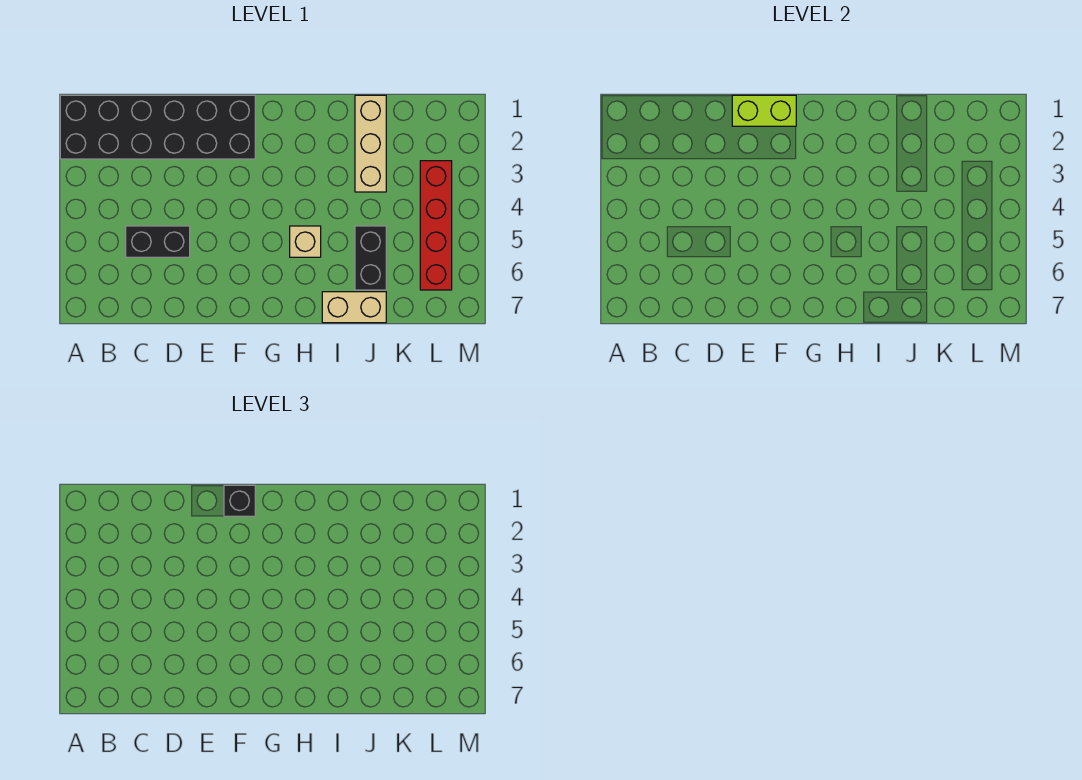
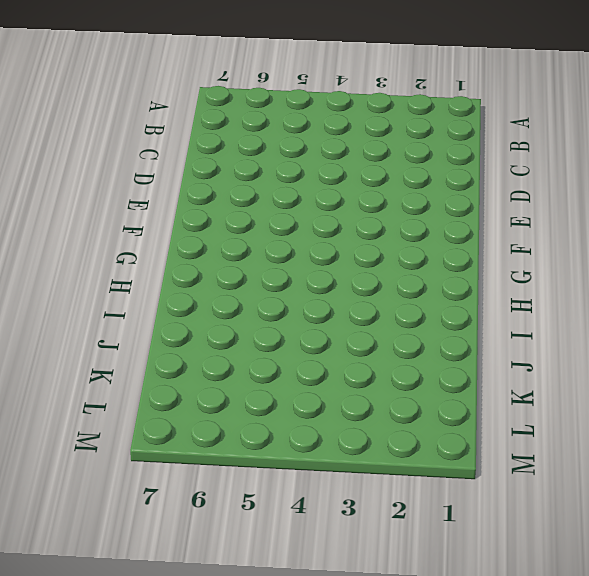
none -> black 2x6 brick [60,95,255,159]
none -> black 1x2 brick [126,226,190,257]

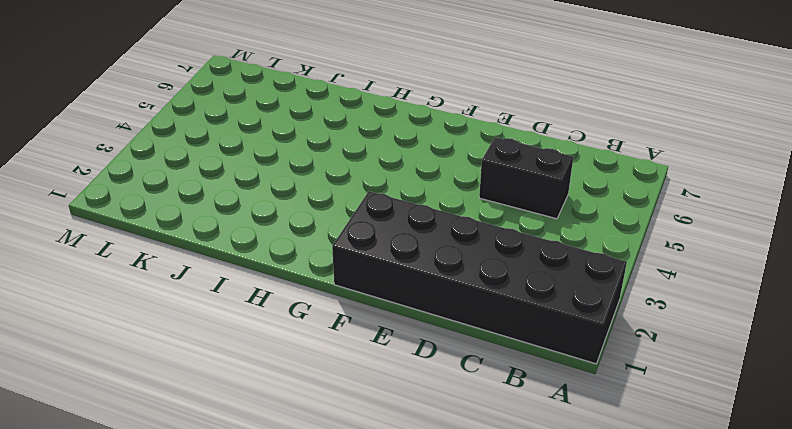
none -> tan 1x1 brick [290,226,321,257]
none -> tan 1x2 brick [322,292,386,323]

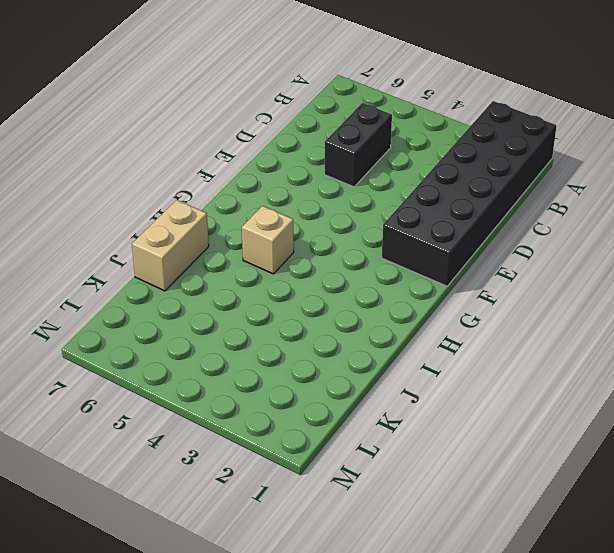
none -> tan 1x3 brick [355,95,386,192]
none -> black 1x2 brick [355,226,386,290]

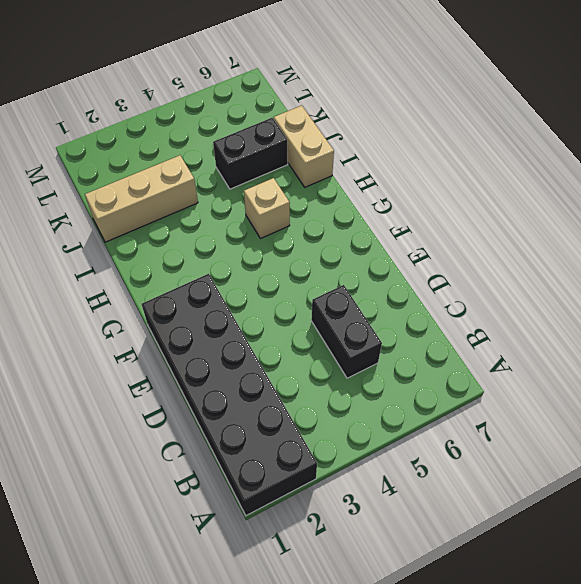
none -> red 1x4 brick [420,161,452,290]
none -> lime 1x2 brick [732,95,796,126]

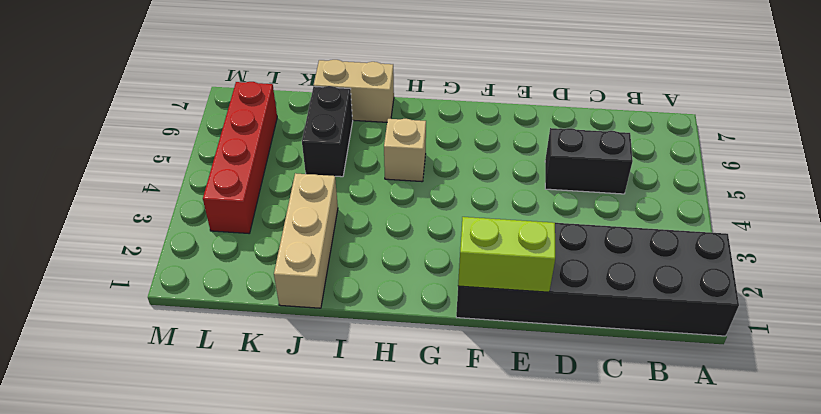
none -> black 1x1 brick [224,485,255,516]

